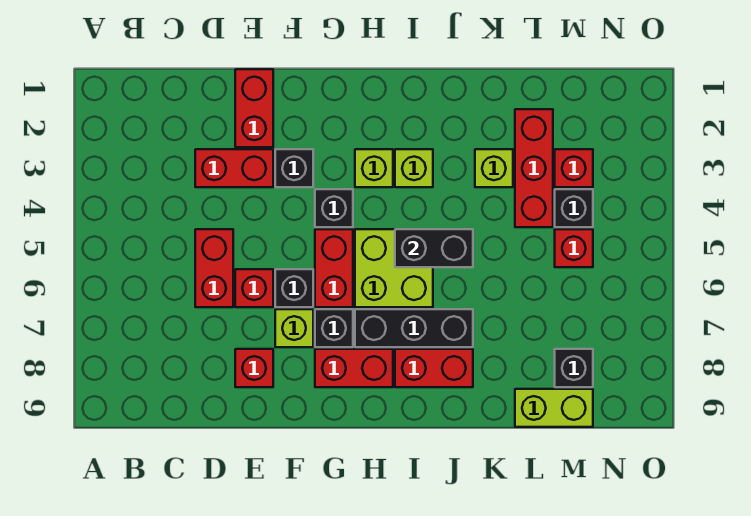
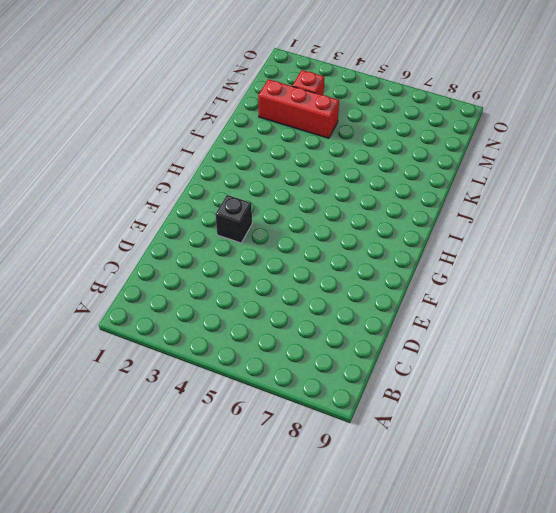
none -> red 1x2 brick [195,149,273,187]
none -> red 1x2 brick [195,229,233,307]
none -> red 1x2 brick [235,69,273,147]

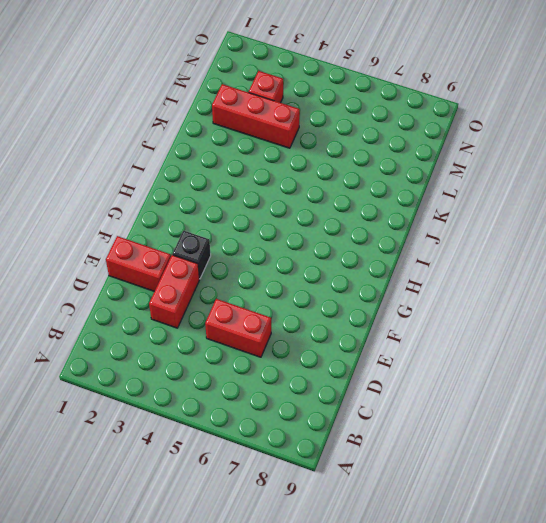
none -> red 1x1 brick [235,269,273,307]
none -> red 1x1 brick [235,349,273,387]
none -> black 1x1 brick [275,269,313,307]

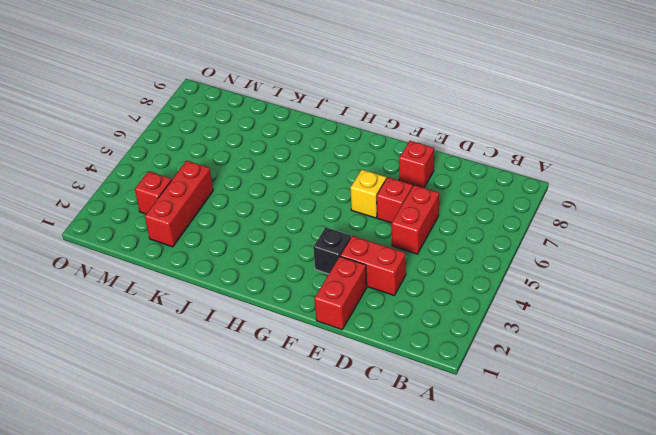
yellow 1x1 brick [350,170,386,218] -> black 1x1 brick [275,269,313,307]
none -> lime 1x1 brick [275,309,313,347]
none -> black 1x1 brick [315,189,353,227]
none -> red 1x2 brick [315,229,353,307]

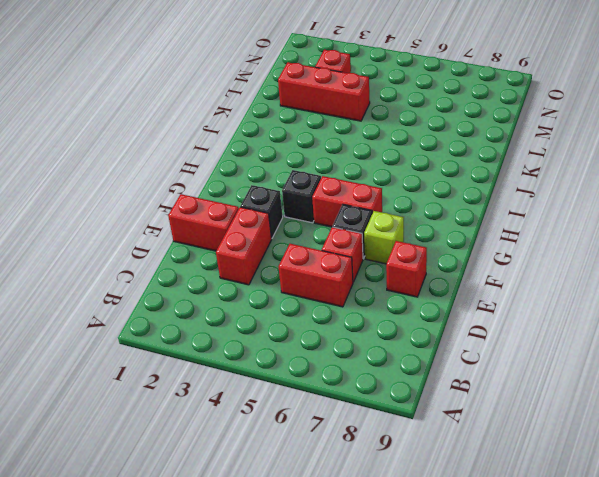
none -> black 1x1 brick [315,309,353,347]
none -> red 1x2 brick [315,349,393,387]
none -> lime 1x1 brick [355,149,393,187]

